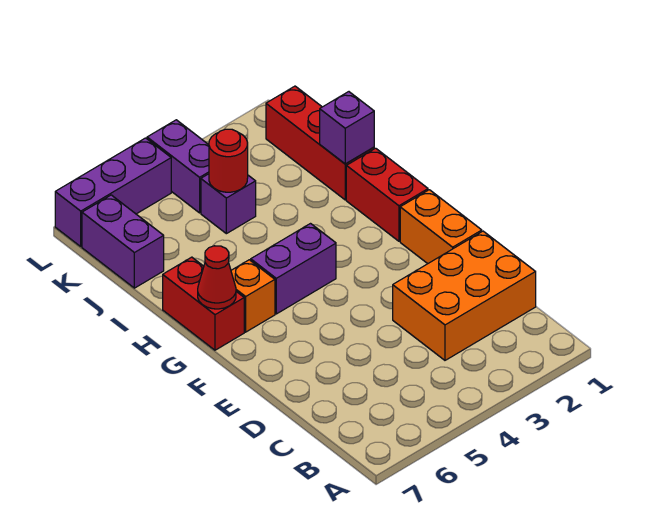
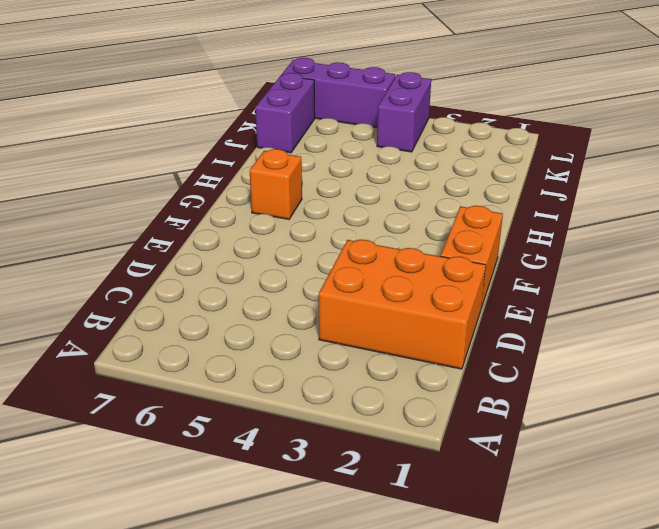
none -> red 1x2 brick [346,148,428,241]
none -> purple 1x2 brick [251,224,336,314]
none -> red 1x2 brick [163,257,244,350]

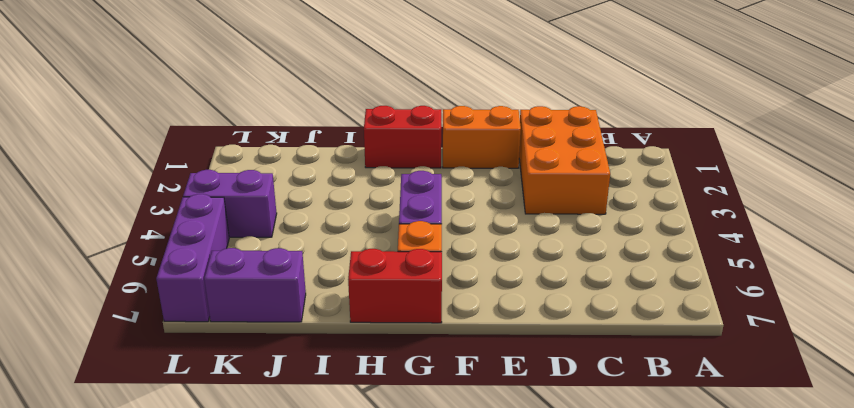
none -> red 1x3 brick [266,86,374,200]
none -> purple 1x1 brick [201,174,256,234]
none -> red 1x1 cone [198,246,236,309]

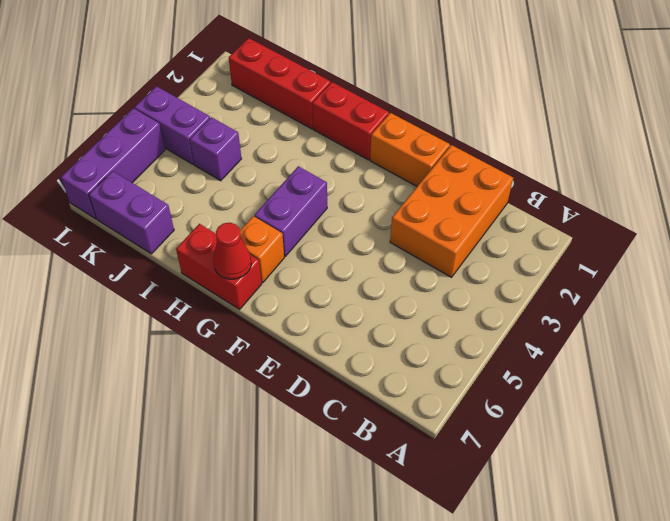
none -> purple 1x1 brick [320,92,374,164]
none -> red 1x1 round brick [209,129,248,192]

